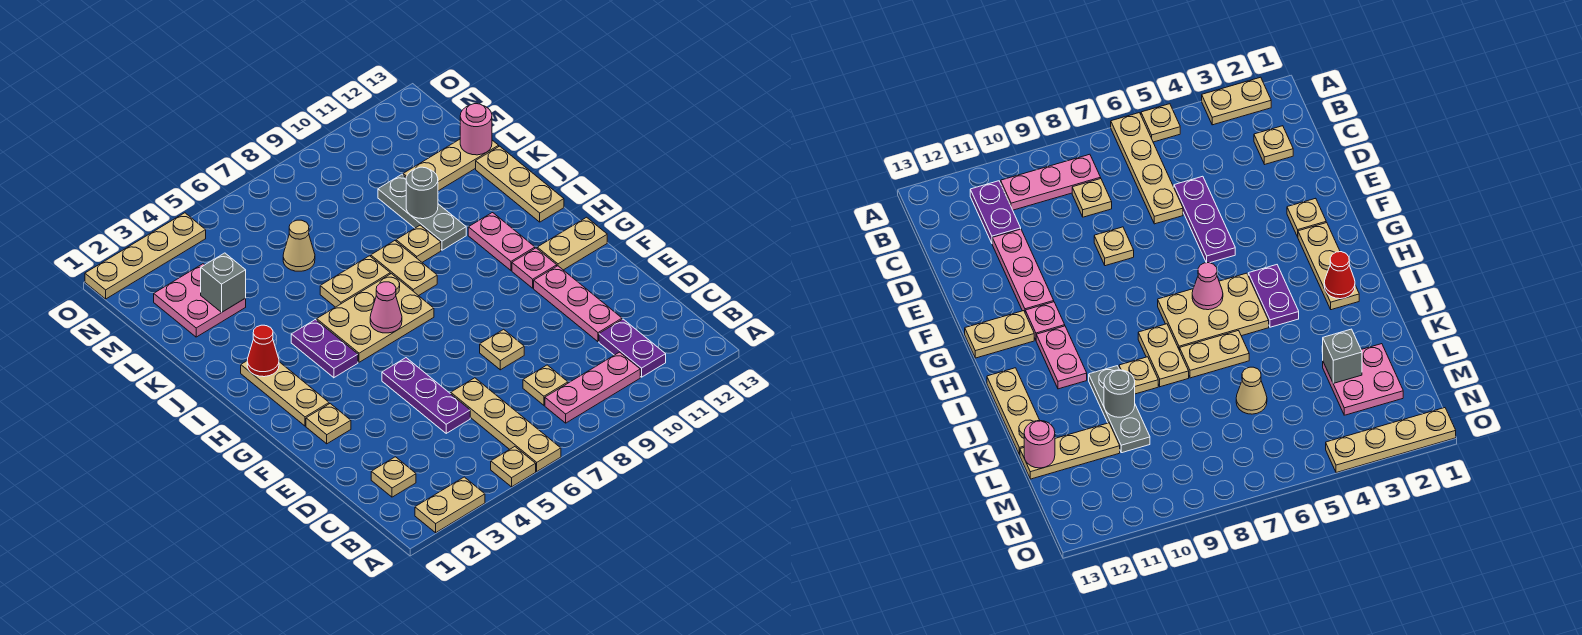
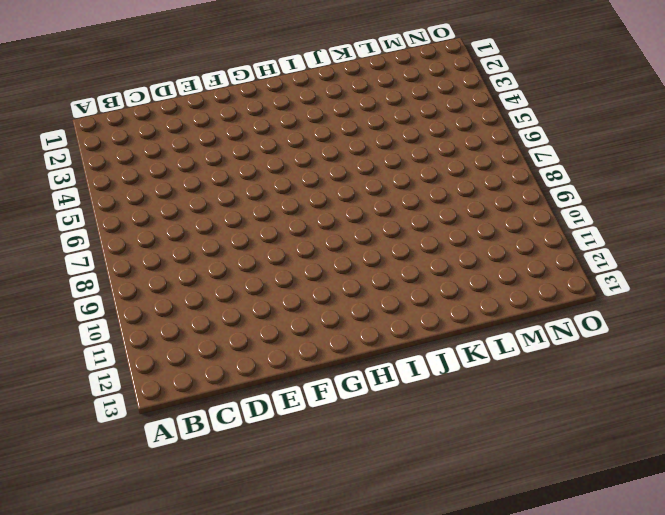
none -> tan 1x2 plate [415,477,485,533]
none -> tan 1x1 plate [491,447,536,487]
none -> tan 1x4 plate [451,378,561,471]
none -> pink 1x3 plate [545,352,640,423]

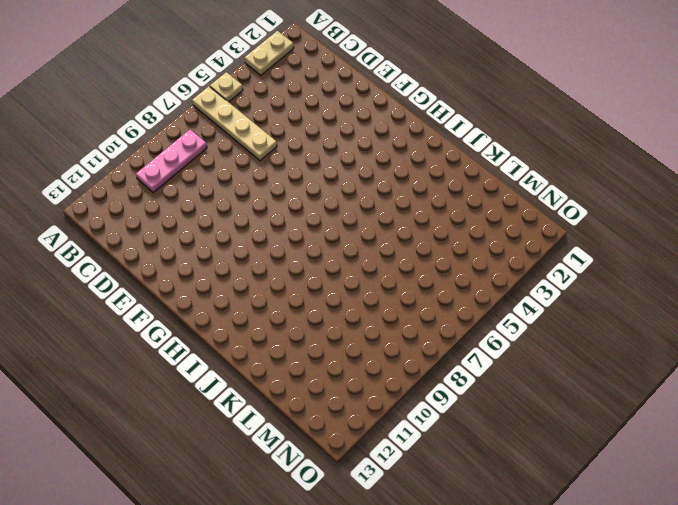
none -> purple 1x2 plate [599,319,666,377]
none -> tan 1x1 plate [371,457,416,497]
none -> tan 1x1 plate [523,365,568,405]
none -> purple 1x3 plate [382,358,470,433]

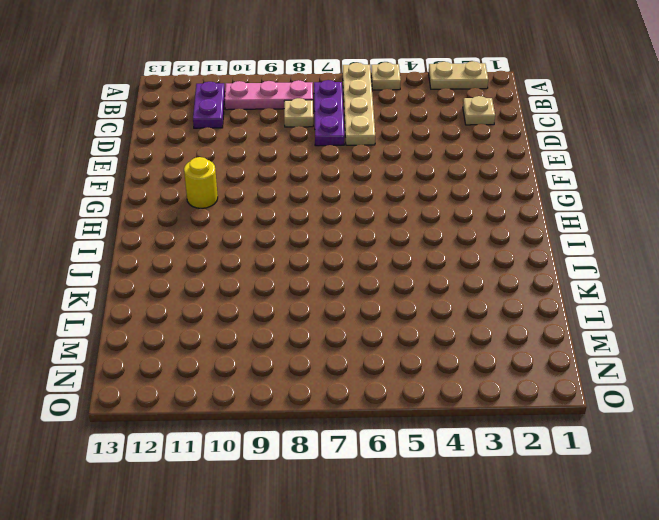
purple 1x3 plate [314,80,344,146] -> purple 1x3 plate moved to [382,358,470,433]
yellow 1x1 round brick [184,157,218,208] -> pink 1x1 plate [512,248,557,288]
none -> pink 1x3 plate [534,266,622,342]
none -> tan 1x1 plate [480,329,524,370]
none -> tan 1x1 plate [306,404,351,444]
none -> tan 1x3 plate [241,361,329,426]

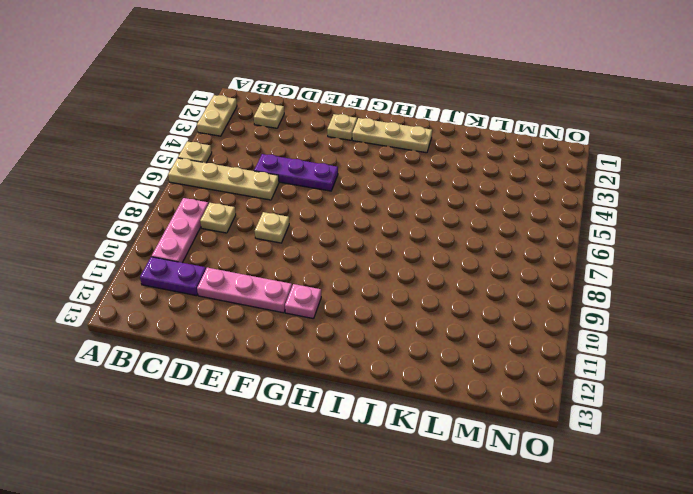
none -> tan 1x2 plate [537,217,607,270]
none -> purple 1x2 plate [291,320,358,378]
none -> tan 2x3 plate [317,274,434,362]
none -> pink 1x2 plate [468,213,535,270]

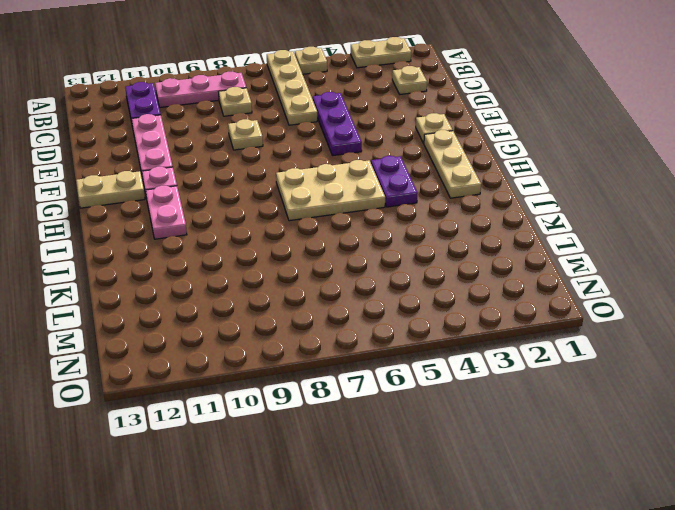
none -> tan 1x2 plate [371,241,437,296]
none -> tan 1x3 plate [476,146,564,222]
none -> tan 1x2 plate [320,256,390,307]
none -> tan 1x1 plate [396,225,441,262]

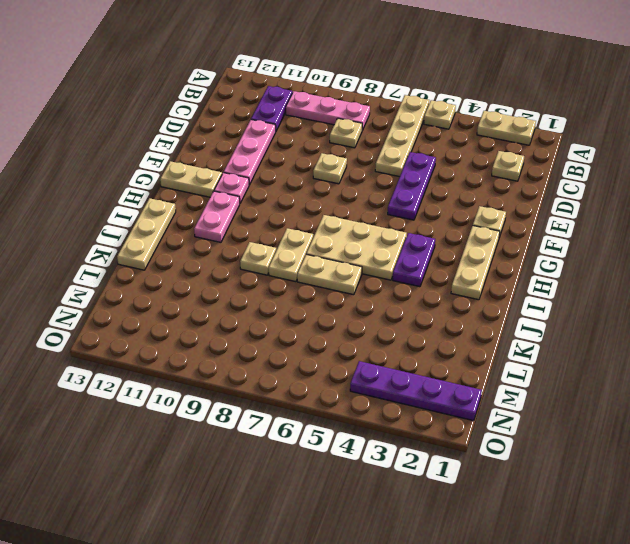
purple 1x4 plate [350,361,482,421] -> none
none -> grey 1x3 plate [378,174,466,250]
none -> pink 2x2 plate [154,264,246,337]
none -> tan 1x1 cone [283,220,315,271]
none -> tan 1x3 plate [403,139,499,191]

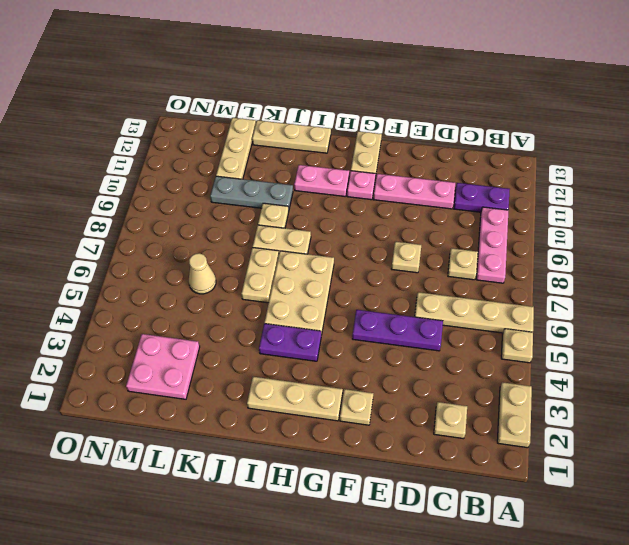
none -> tan 1x4 plate [85,213,206,299]
none -> pink 1x1 cone [370,282,402,333]
none -> red 1x1 cone [247,325,279,377]
none -> grey 1x1 round brick [406,167,438,219]

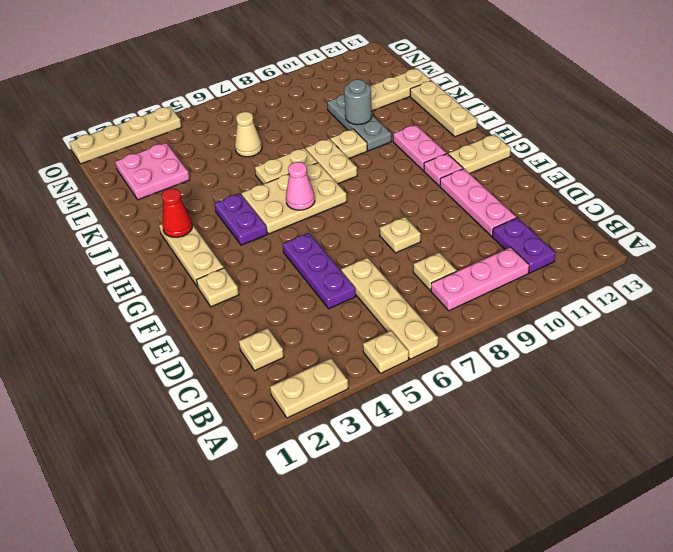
none -> grey 1x1 brick [201,253,246,313]
none -> pink 1x1 round brick [460,104,492,155]

